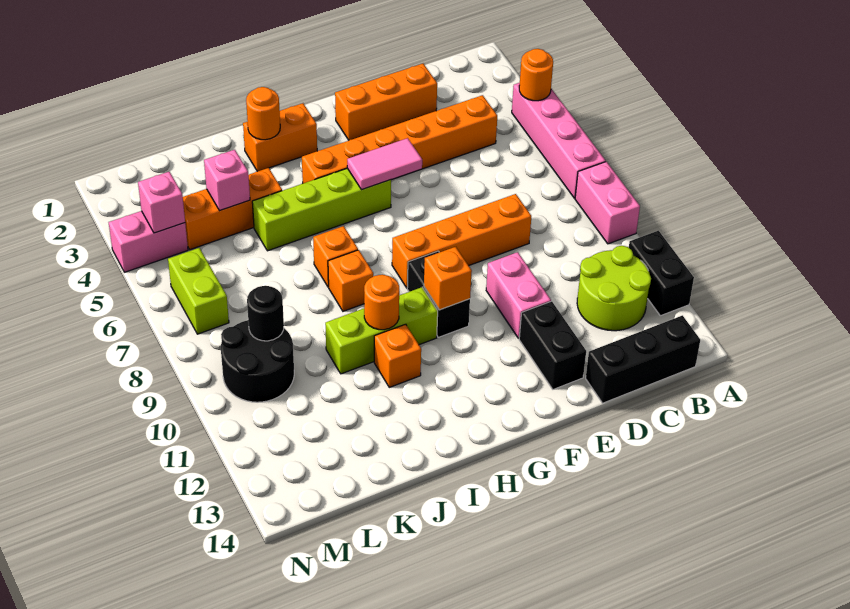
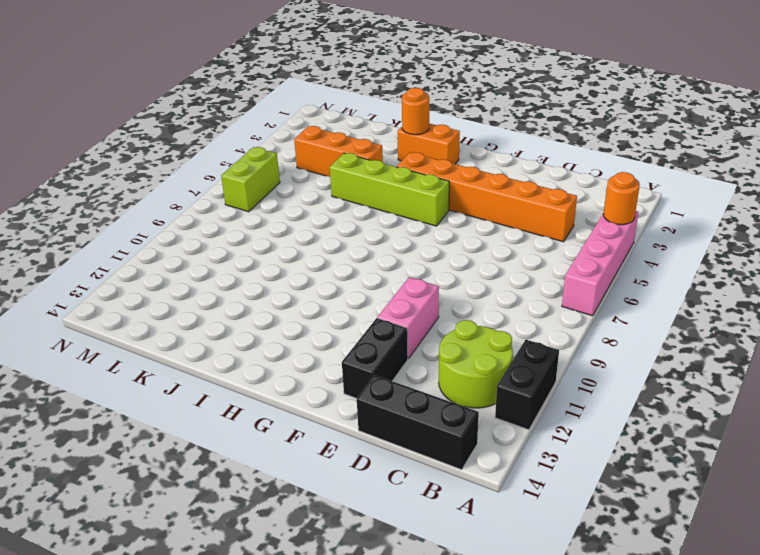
none -> pink 1x2 brick [575,162,640,244]
none -> orange 1x3 brick [335,64,437,140]
none -> orange 1x4 brick [392,194,531,288]

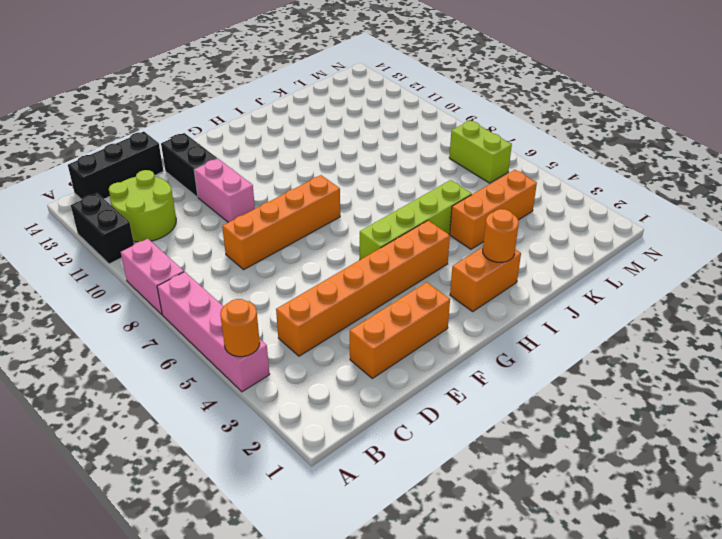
none -> black 1x2 brick [407,251,470,337]
none -> lime 1x3 brick [325,287,438,374]
none -> orange 1x1 brick [313,226,358,287]

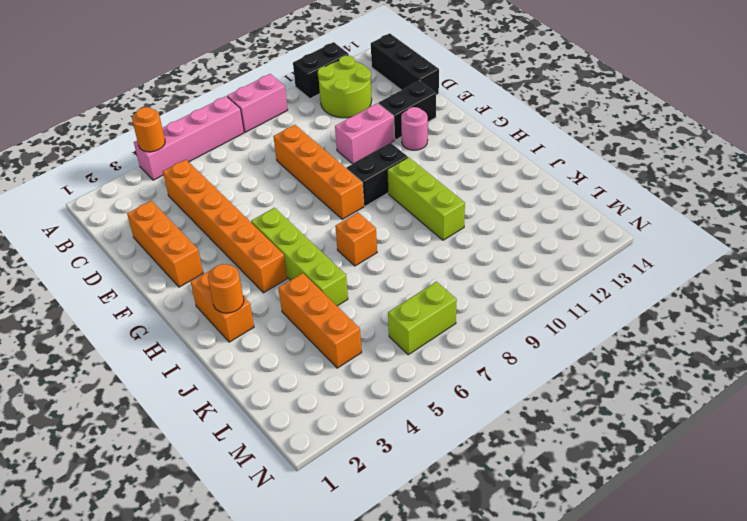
pink 1x1 round brick [401,107,428,150] -> none
none -> orange 1x1 brick [328,250,373,311]
none -> orange 1x1 brick [374,324,421,387]
none -> black 2x2 round brick [221,320,294,402]

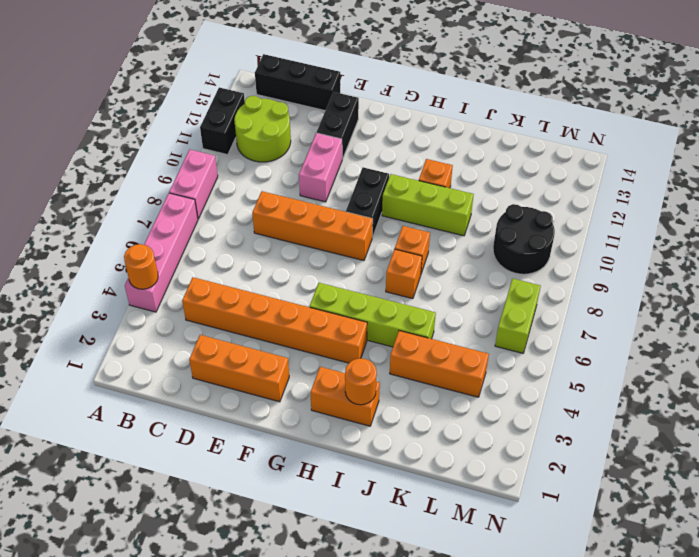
none -> pink 1x2 brick [109,211,188,272]
none -> pink 1x2 tile [347,138,422,190]
none -> orange 1x1 brick [424,247,472,310]

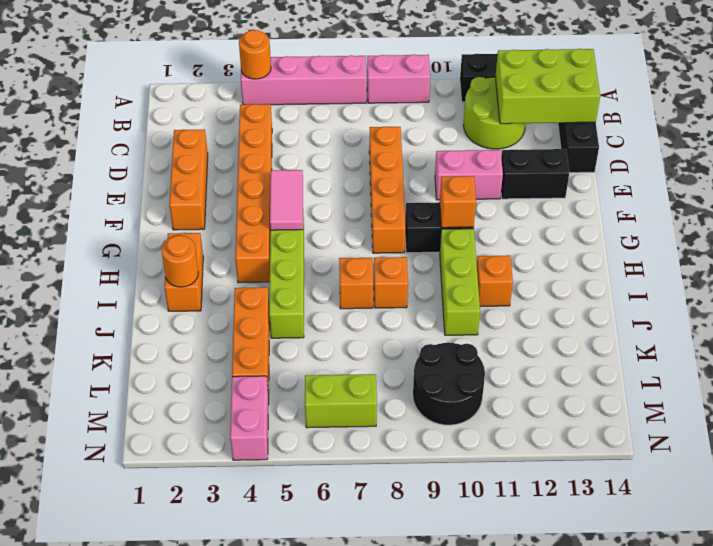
lime 2x3 brick [495,49,600,124] -> none
none -> orange 1x1 round brick [364,275,399,330]
none -> pink 1x1 brick [204,150,250,211]
none -> black 1x1 round brick [247,286,284,341]

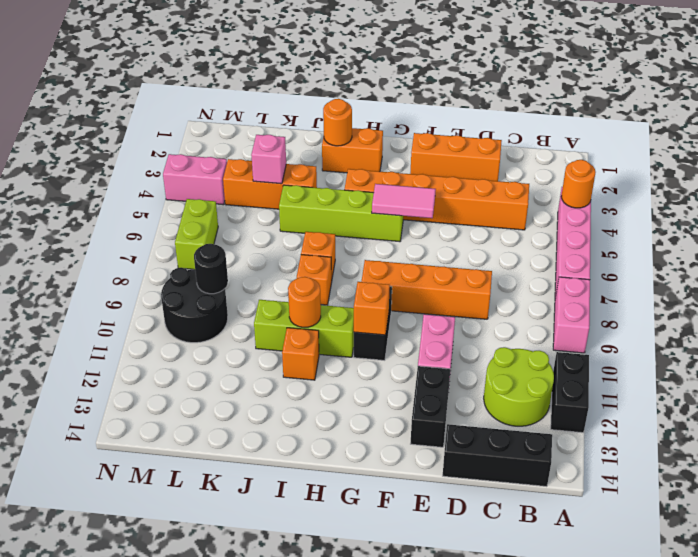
none -> pink 1x1 brick [138,172,185,233]

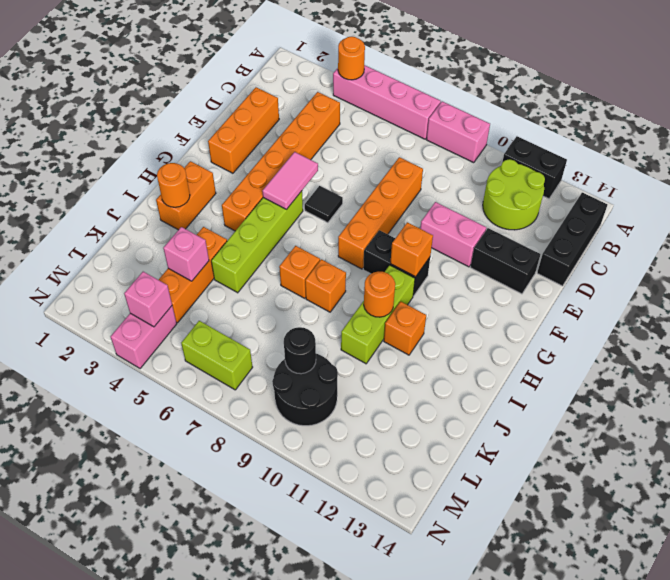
black 1x1 tile [305,186,343,223] -> none

